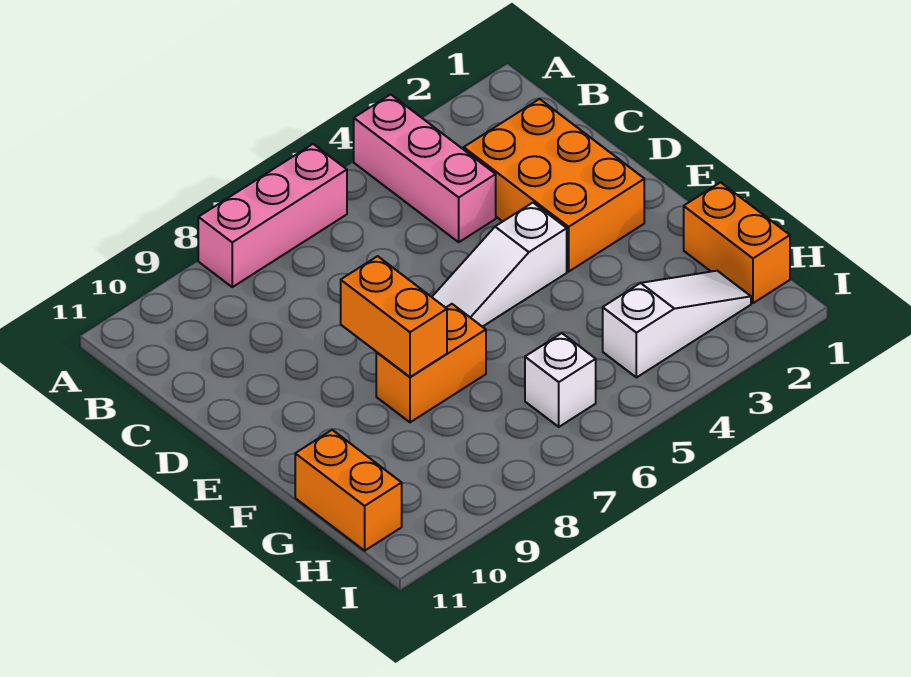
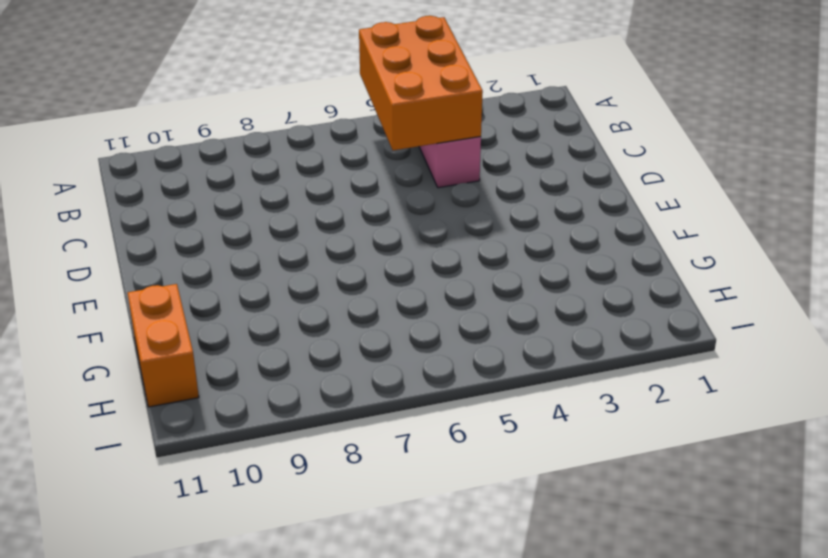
orange 2x3 brick [359,16,483,150] -> orange 2x3 brick moved to [464,99,644,271]
none -> pink 1x3 brick [198,144,347,287]
none -> white 1x3 slope [432,203,567,327]

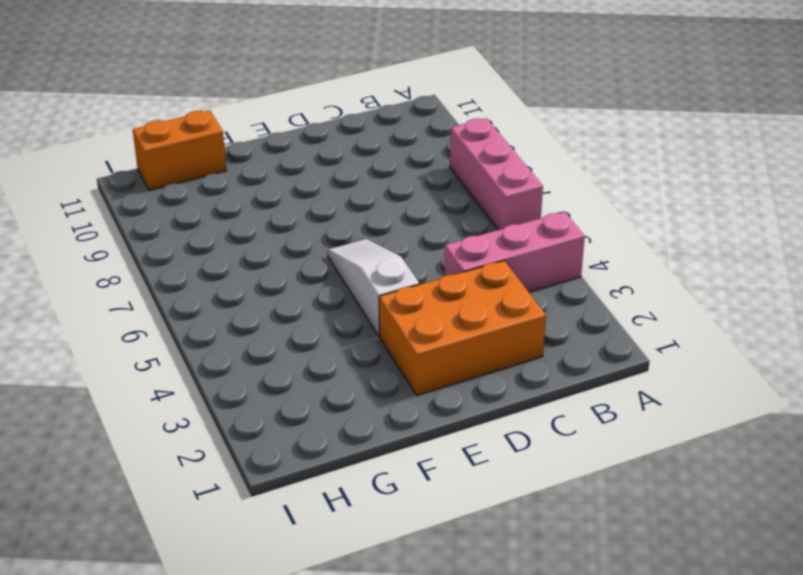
none -> orange 1x2 brick [376,304,486,422]
none -> orange 1x2 brick [684,182,790,303]

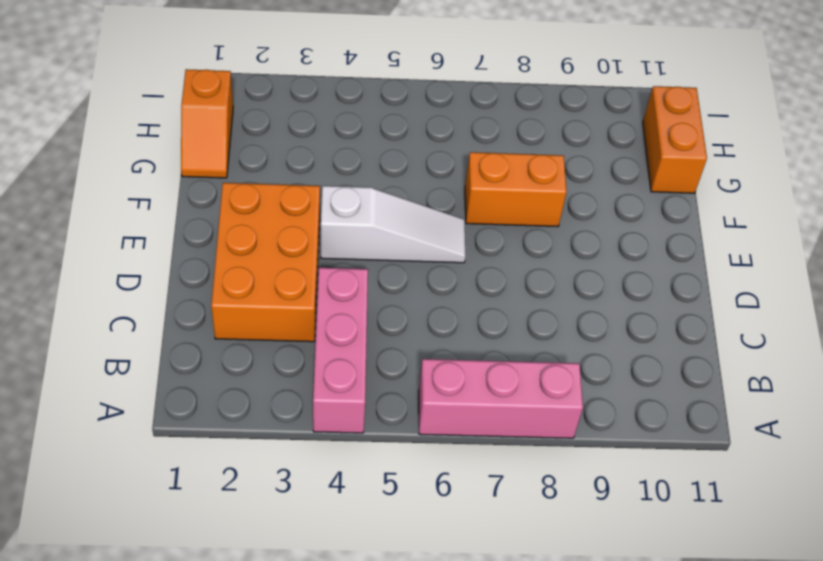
orange 1x2 slope [181,69,233,178] -> orange 1x2 brick [684,182,790,303]
none -> white 1x3 slope [603,271,751,378]
none -> white 1x1 brick [525,333,596,427]

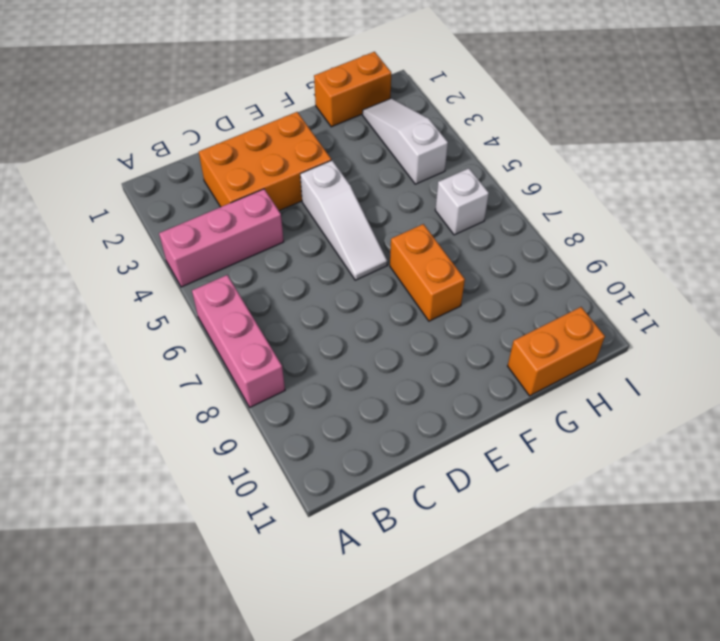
none -> orange 1x2 brick [341,256,447,377]

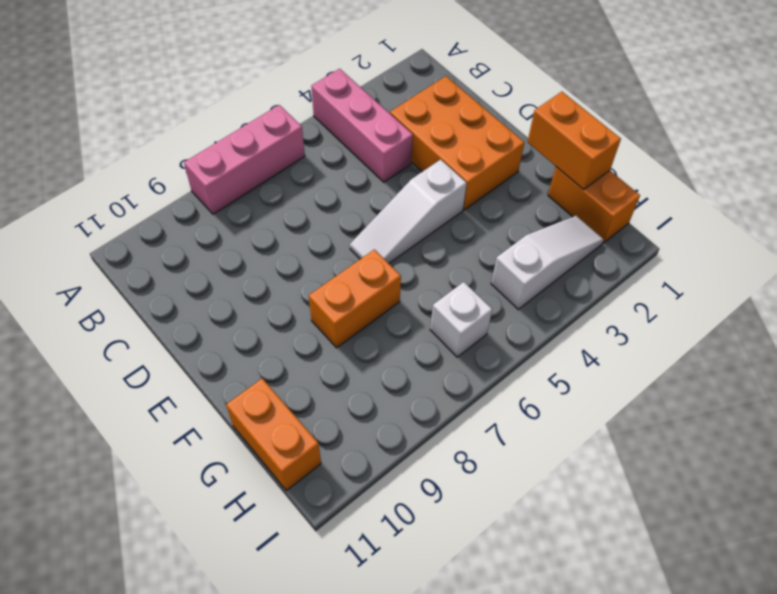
orange 1x2 brick [528,92,621,190] -> orange 1x2 brick moved to [341,256,447,377]

